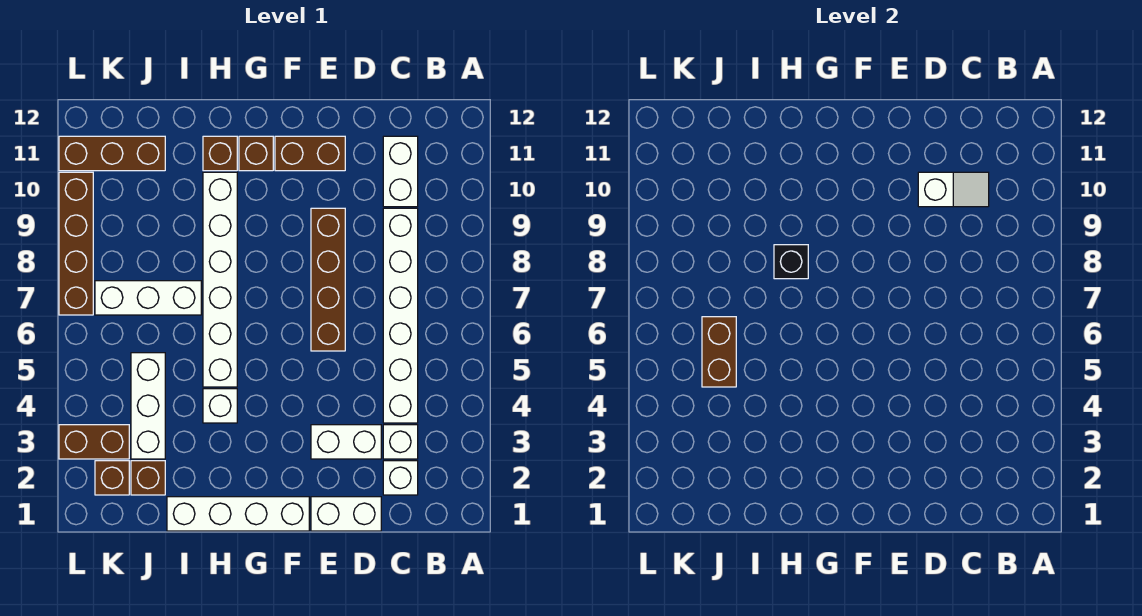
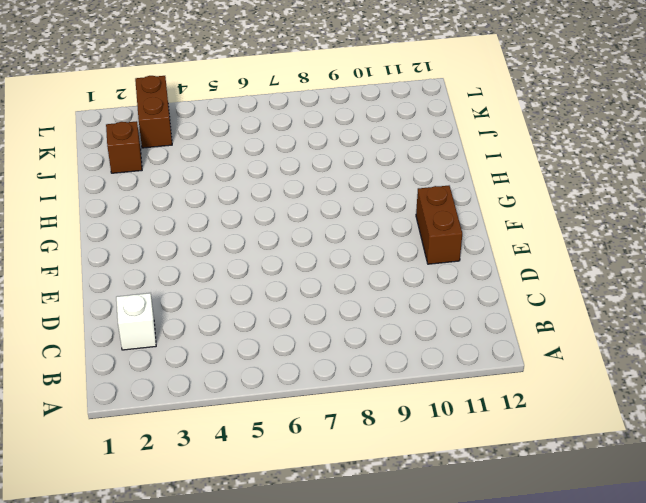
none -> white 1x1 brick [383,425,418,459]
none -> white 1x6 brick [383,208,418,423]
none -> white 1x2 brick [383,136,418,207]

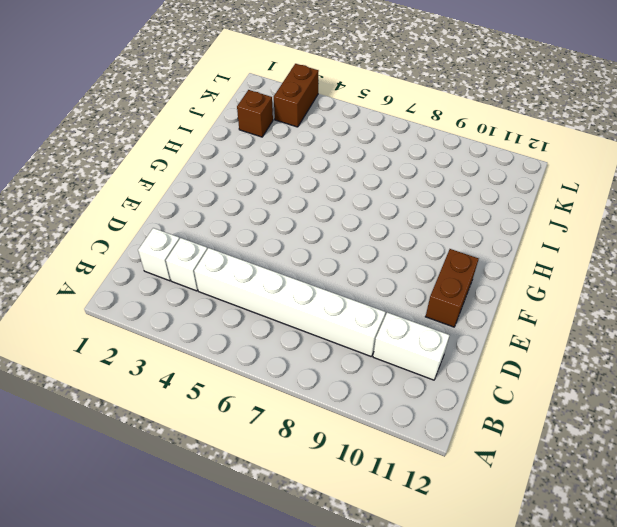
none -> white 1x2 brick [311,497,381,531]
none -> white 1x2 brick [311,425,381,459]
none -> brown 1x4 brick [311,208,345,351]

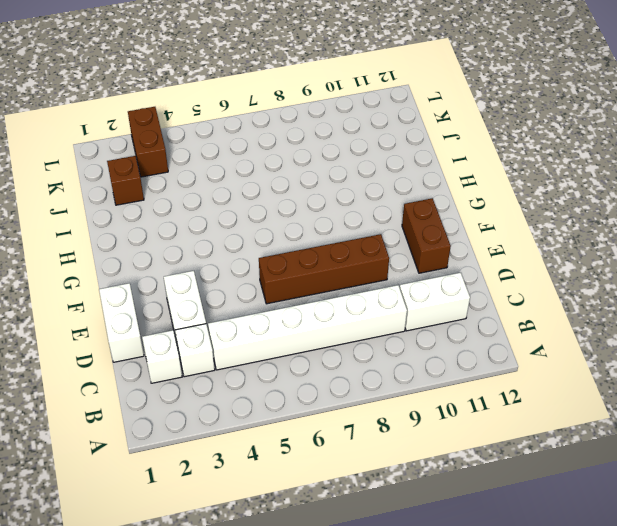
none -> white 1x4 brick [167,497,309,531]
none -> brown 1x1 brick [239,136,273,171]
none -> white 1x1 brick [203,389,237,423]

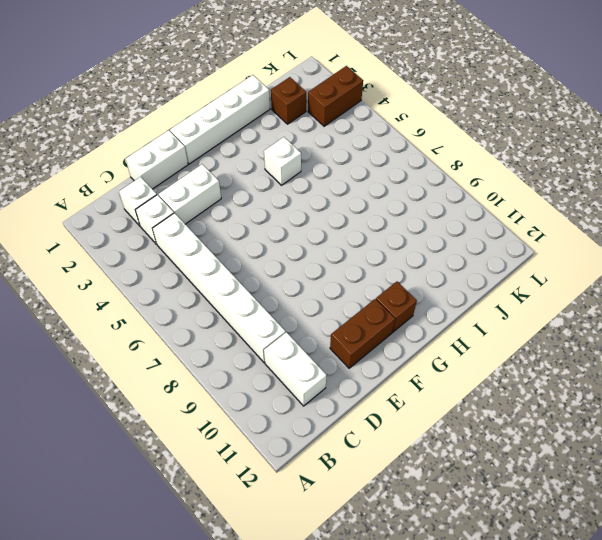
none -> brown 1x4 brick [311,208,345,351]
none -> white 1x6 brick [203,172,237,387]
none -> brown 1x1 brick [203,136,237,171]

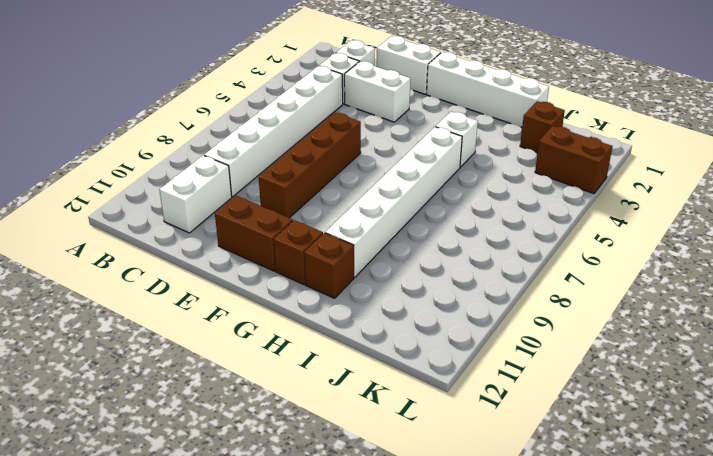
none -> white 1x3 brick [95,281,201,315]
none -> white 1x3 brick [131,353,165,459]
none -> brown 1x3 brick [59,136,165,171]

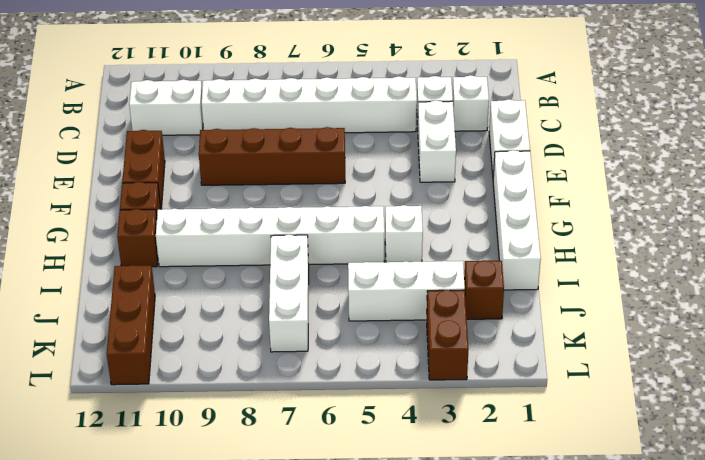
none -> brown 1x1 brick [95,461,129,495]
none -> brown 1x4 brick [59,172,93,315]
none -> white 1x2 slope [918,172,989,207]

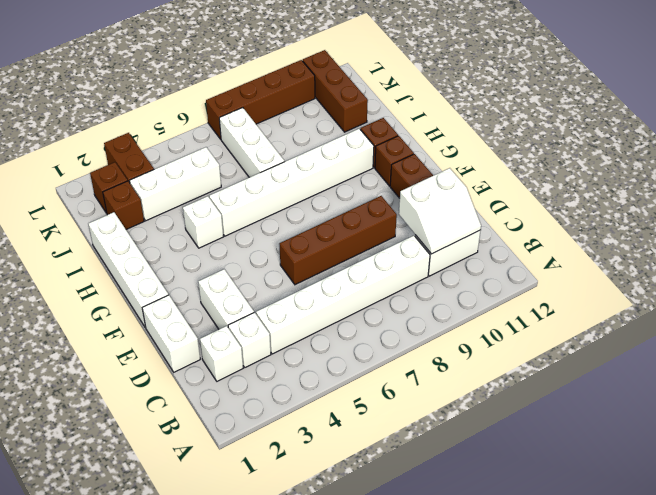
white 2x2 slope [399,168,481,254] -> white 1x2 slope [918,172,989,207]
none -> black 1x1 brick [774,245,808,279]
none -> brown 1x2 brick [702,317,736,387]

